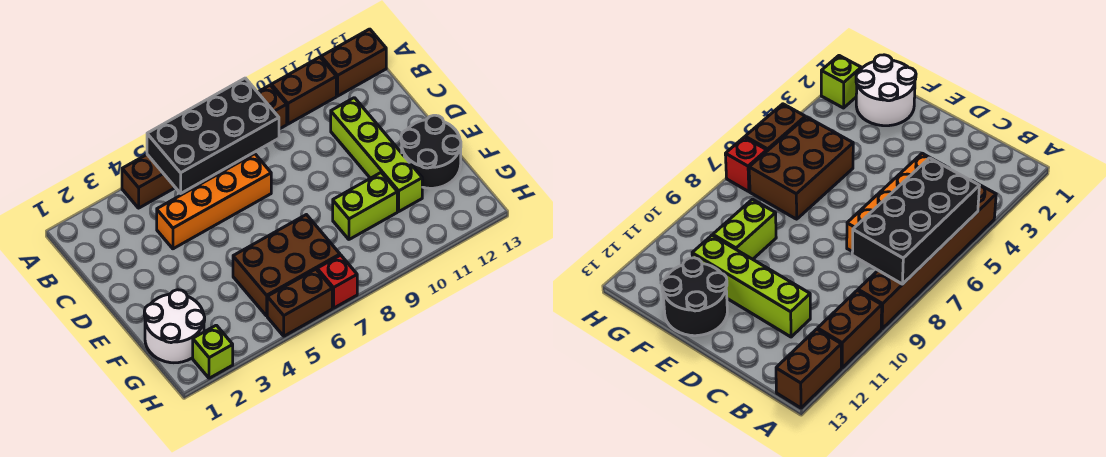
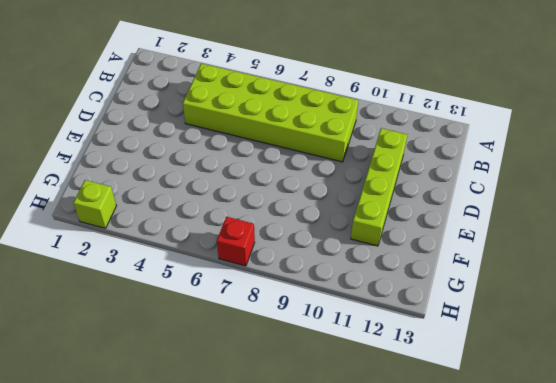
lime 2x6 brick [183,64,358,162] -> orange 1x4 brick [157,154,271,249]
none -> brown 1x6 brick [122,85,287,208]
none -> brown 1x2 brick [271,57,336,124]
none -> brown 1x2 brick [321,29,386,96]

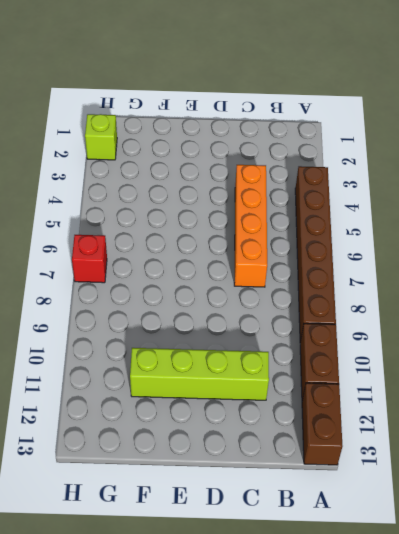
none -> black 2x2 round brick [401,115,461,188]
none -> white 2x2 round brick [144,290,205,363]
none -> brown 2x3 brick [233,215,340,316]

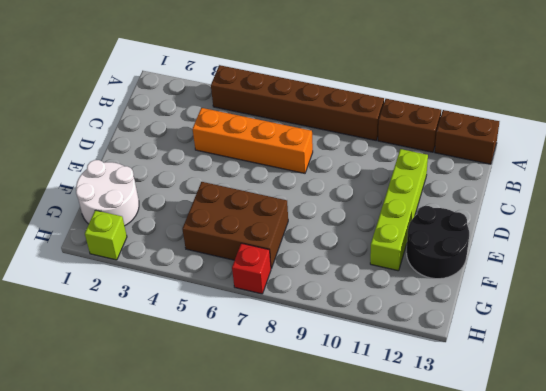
none -> lime 1x2 brick [333,173,397,239]
none -> brown 1x2 brick [267,269,332,336]
none -> black 2x4 brick [147,78,279,193]

